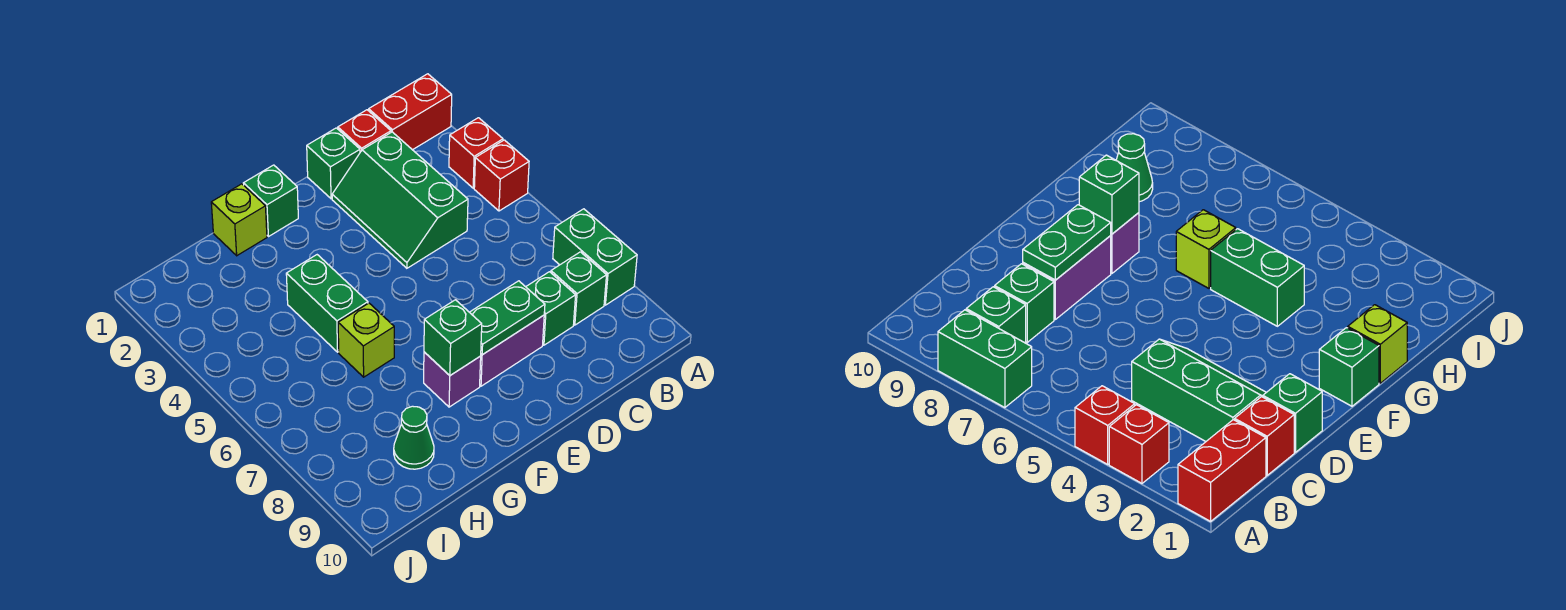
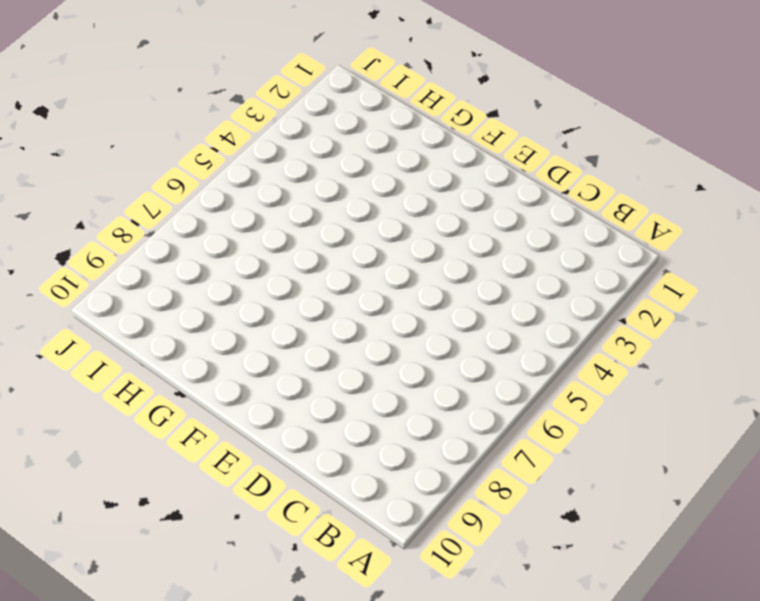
none -> red 1x2 brick [369,74,452,150]
none -> red 1x1 brick [449,118,503,188]
none -> red 1x1 brick [474,140,529,211]

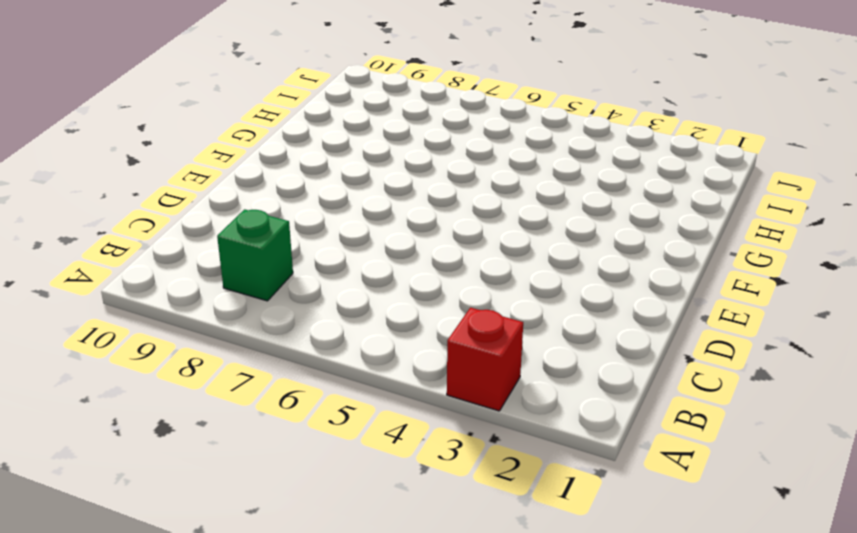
none -> red 1x2 brick [369,74,452,150]
none -> red 1x1 brick [474,140,529,211]
none -> green 1x2 brick [553,209,637,305]

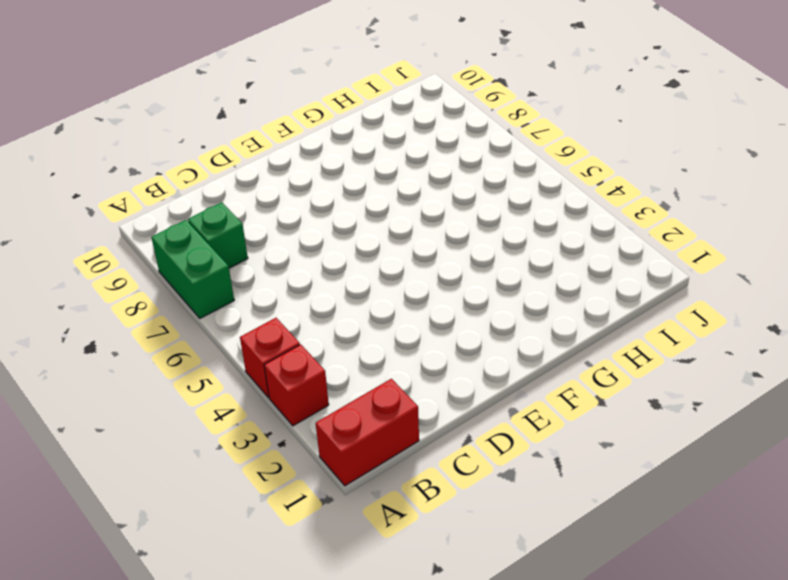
none -> red 1x1 brick [338,110,391,152]
none -> green 2x3 slope [332,132,468,268]
none -> green 1x1 brick [526,272,576,345]

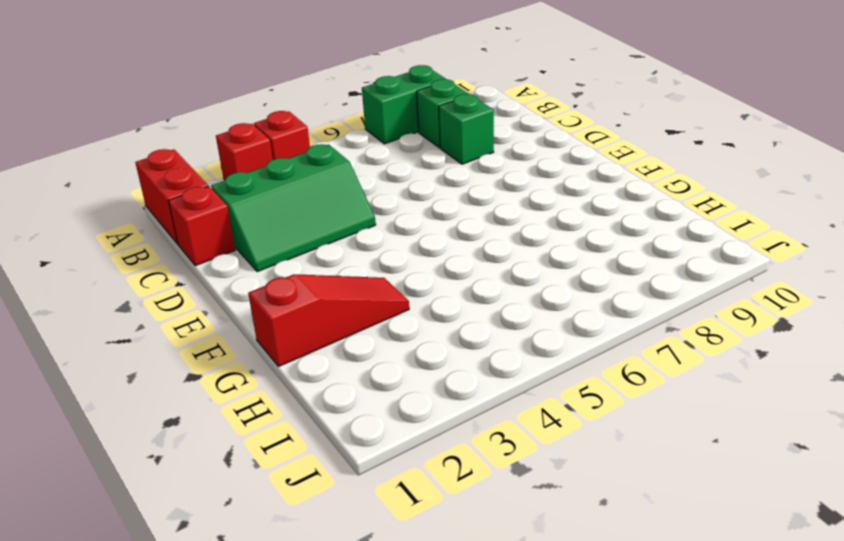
red 1x3 slope [248,274,409,367] -> lime 1x1 brick [211,184,267,256]
none -> green 1x1 brick [307,128,360,199]
none -> purple 1x2 brick [480,315,544,386]
none -> green 1x1 brick [243,165,298,237]

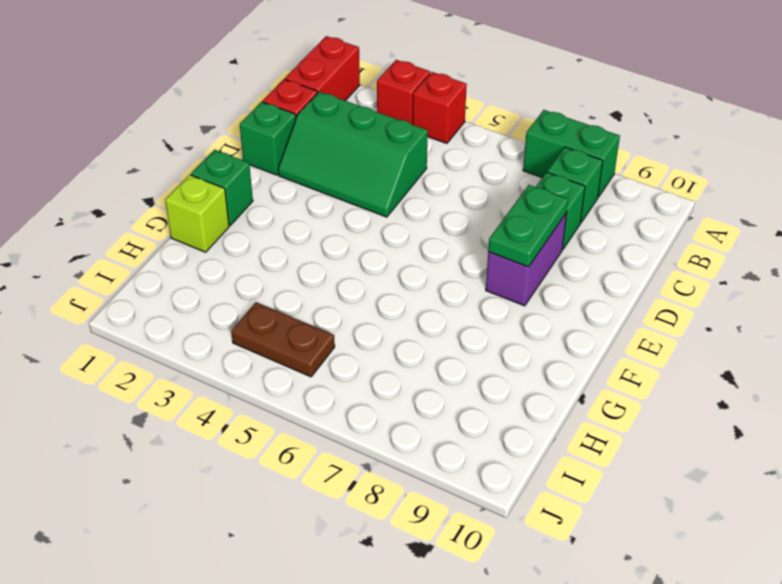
brown 1x2 plate [231,302,335,377] -> none
none -> purple 1x1 brick [424,352,481,407]
none -> green 1x2 brick [286,255,368,352]
none -> lime 1x1 brick [338,303,394,377]

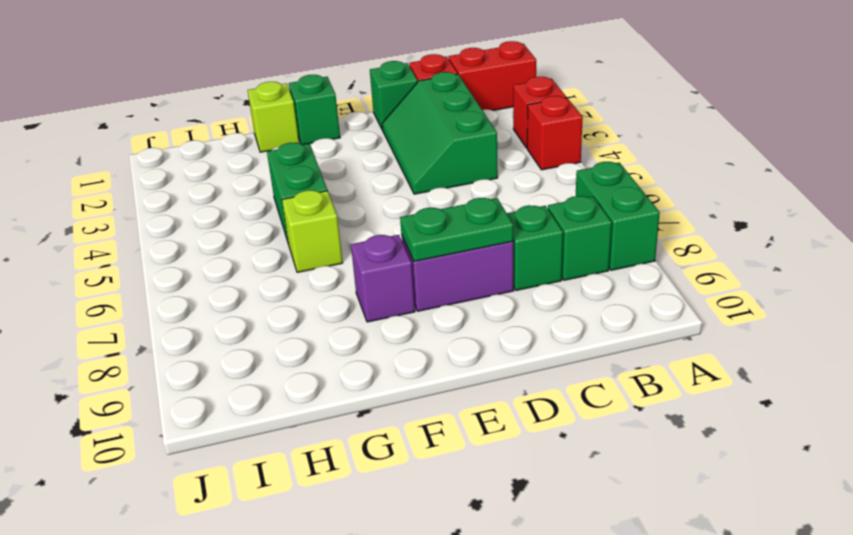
none -> green 1x1 cone [394,406,434,469]
none -> green 1x1 brick [424,300,482,375]

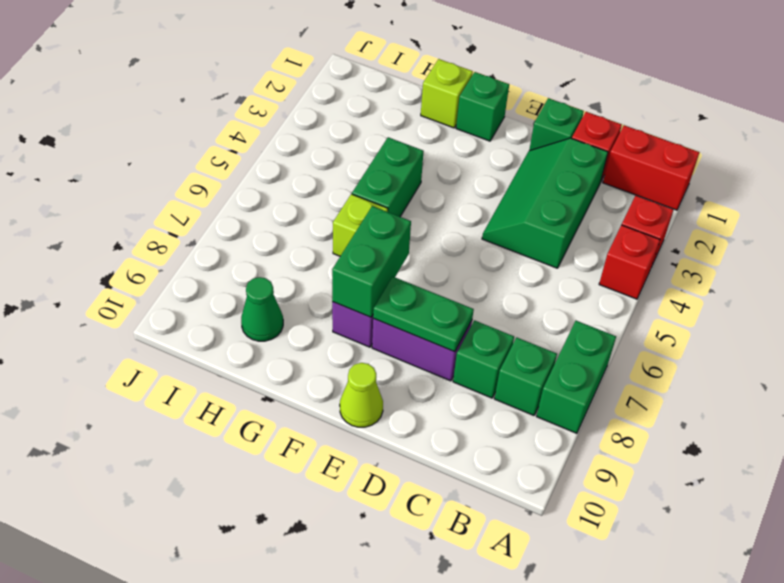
lime 1x1 cone [340,363,383,427] -> none
green 1x2 brick [332,206,411,317] -> green 1x1 brick [424,300,482,375]

